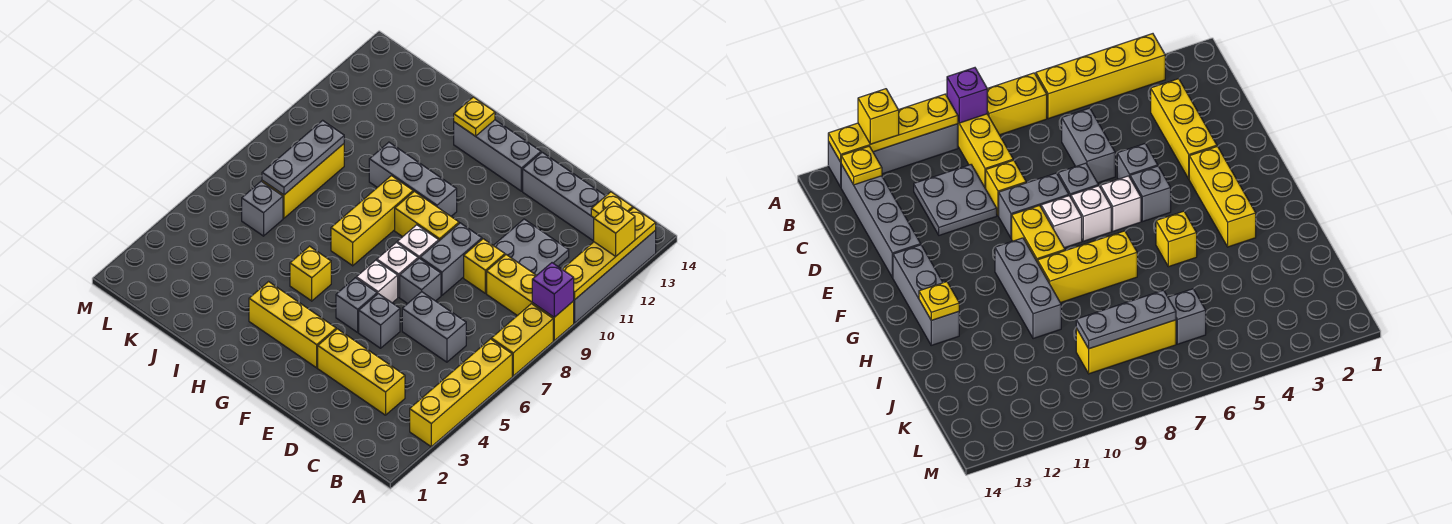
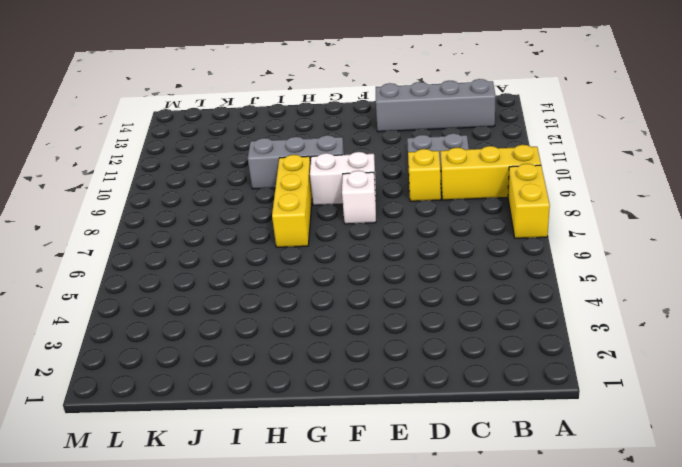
white 1x2 brick [310,152,376,205] -> yellow 1x2 brick [395,191,459,241]
none -> yellow 1x4 brick [410,339,512,447]
none -> grey 1x4 brick [574,230,656,323]
none -> yellow 1x3 brick [318,329,405,415]
none -> grey 1x2 brick [402,292,466,362]

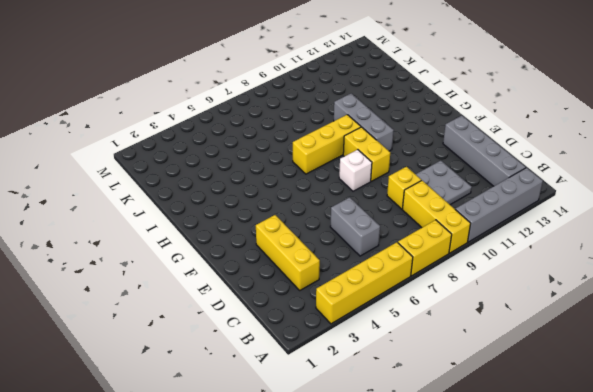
none -> grey 1x1 brick [359,294,400,348]
none -> grey 1x1 brick [400,258,441,304]
none -> grey 1x2 brick [420,223,482,295]
none -> yellow 1x3 brick [249,282,336,368]

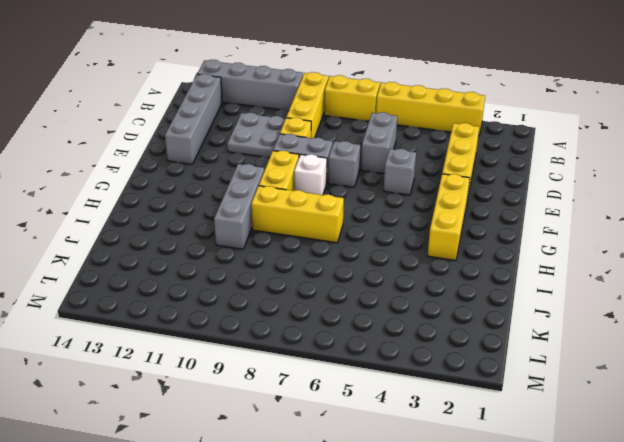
none -> grey 1x1 brick [336,278,377,332]
none -> white 1x1 brick [356,260,398,303]
none -> white 1x1 brick [377,242,418,297]
none -> grey 1x3 brick [454,120,541,191]

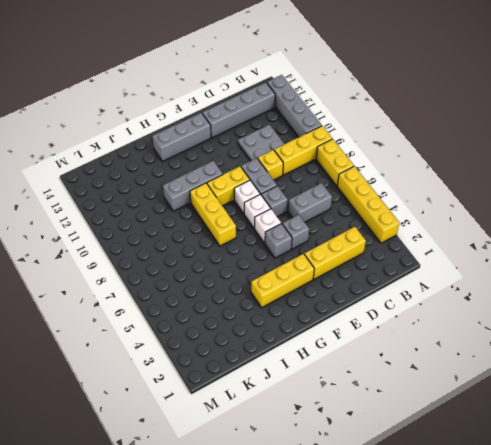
none -> yellow 1x1 brick [290,246,331,301]
none -> grey 1x1 brick [242,181,283,236]
none -> yellow 1x3 brick [262,144,344,218]
none -> purple 1x1 brick [532,263,574,317]

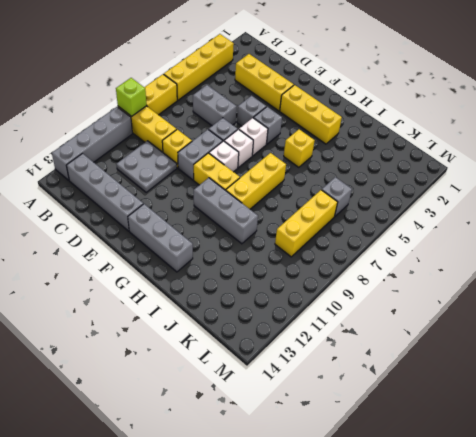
lime 1x1 brick [116,78,147,116] -> purple 1x1 brick [532,263,574,317]
none -> yellow 1x4 plate [562,208,656,300]
none -> yellow 1x1 plate [591,192,633,218]
none -> yellow 1x1 plate [454,97,495,136]
none -> grey 1x3 plate [262,120,344,195]

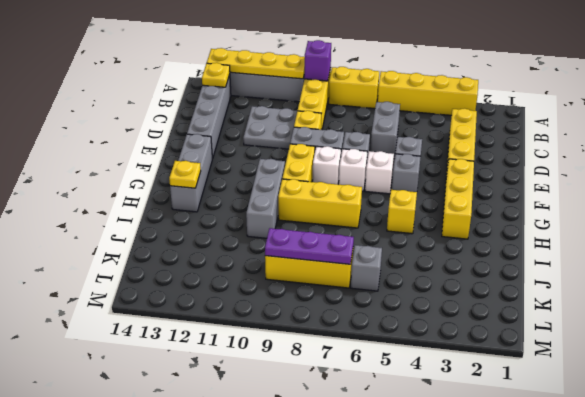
purple 1x3 plate [265,228,354,264] -> grey 1x3 plate [262,120,344,195]
none -> yellow 1x1 brick [594,202,635,257]

